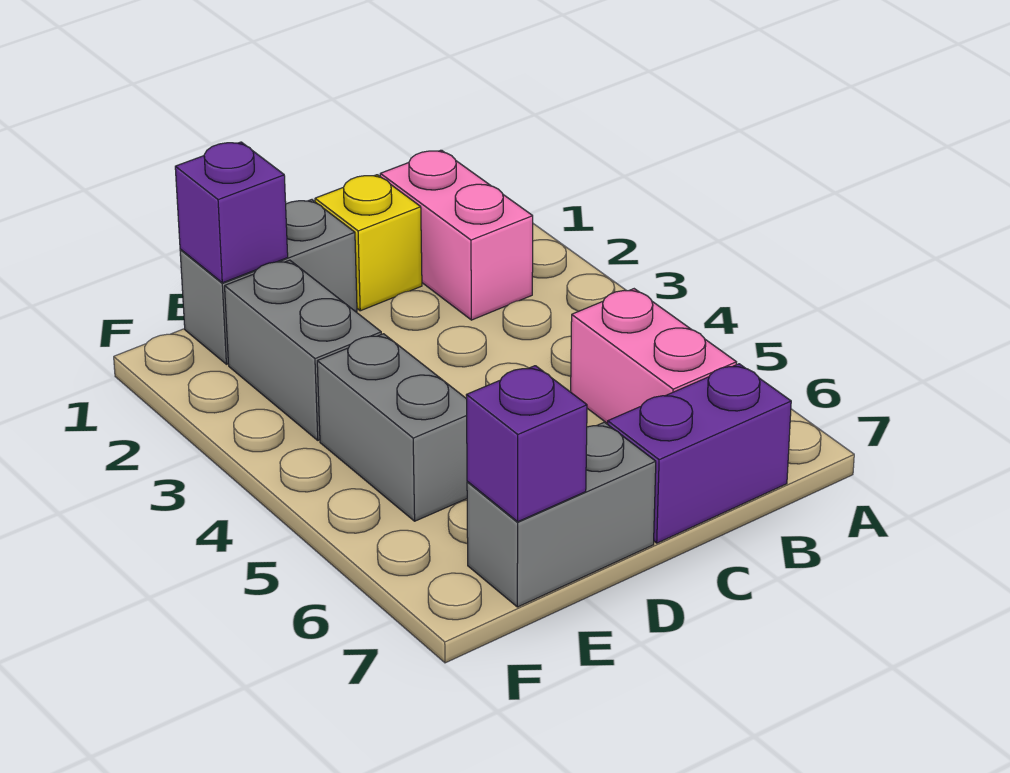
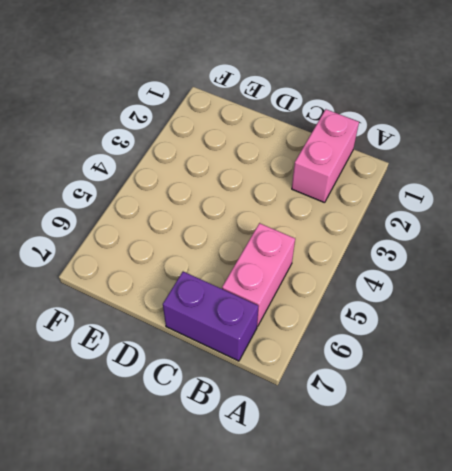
none -> yellow 1x1 brick [315,175,422,311]
none -> grey 1x2 brick [180,200,357,364]

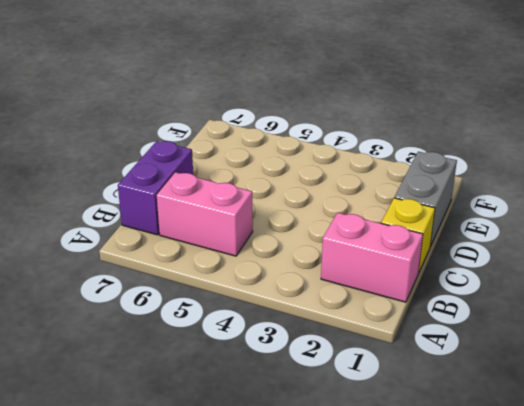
none -> grey 1x2 brick [467,422,656,607]
none -> grey 1x2 brick [225,260,381,440]

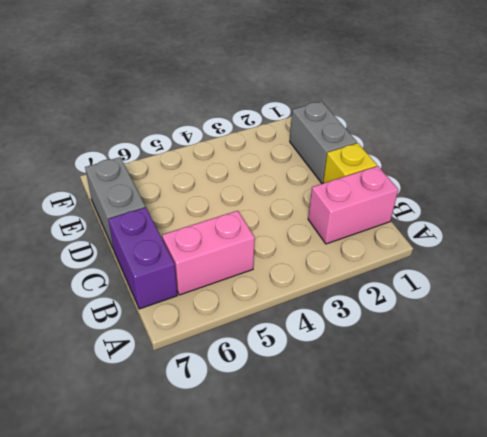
none -> grey 1x2 brick [225,260,381,440]
none -> grey 1x2 brick [317,334,468,521]

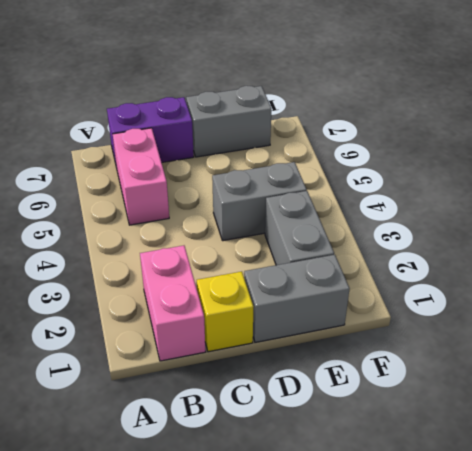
grey 1x2 brick [212,162,307,241] -> grey 1x2 brick turned to [317,334,468,521]
none -> purple 1x1 brick [175,142,288,283]
none -> purple 1x1 brick [466,366,587,522]

